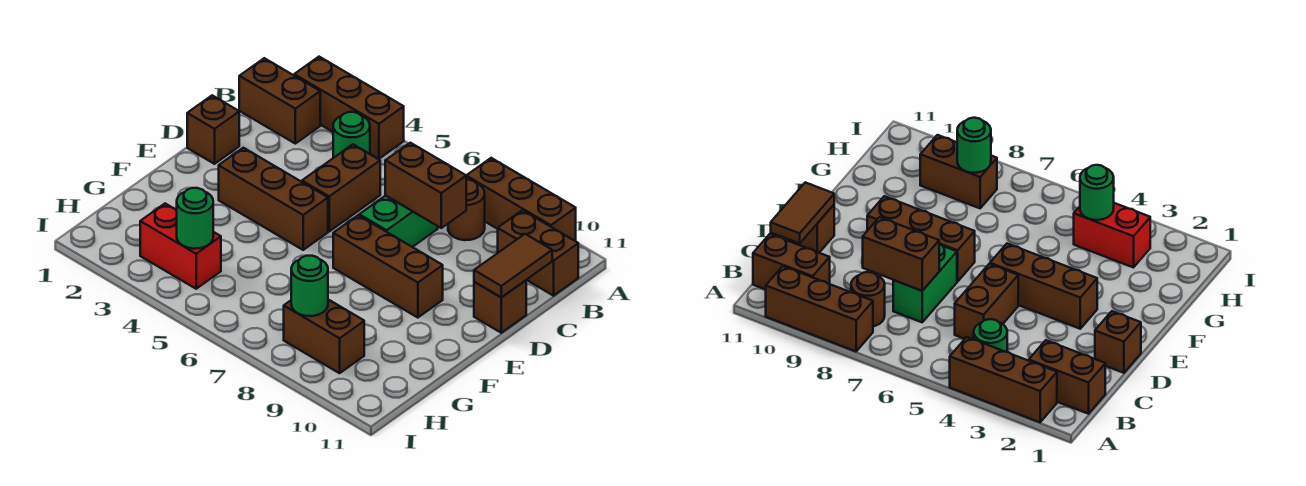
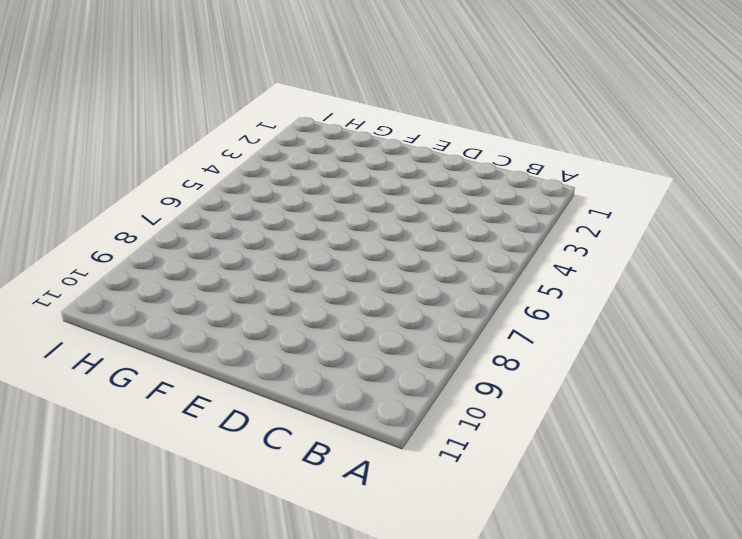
none -> brown 1x3 brick [294,57,404,159]
none -> brown 1x3 brick [466,158,576,241]
none -> brown 1x2 brick [239,58,320,144]

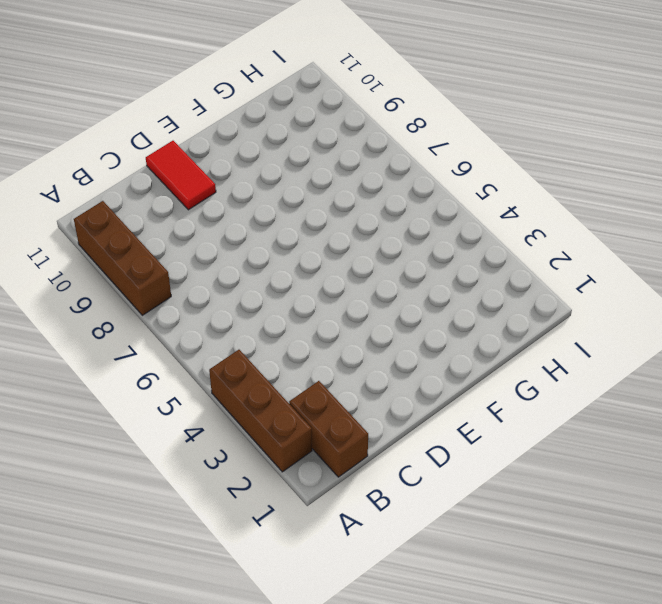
red 1x2 tile [146,141,216,210] -> brown 1x1 brick [474,280,526,333]
none -> green 1x1 round brick [333,112,370,158]
none -> brown 1x1 round brick [448,180,485,240]
none -> brown 1x2 brick [498,210,578,296]

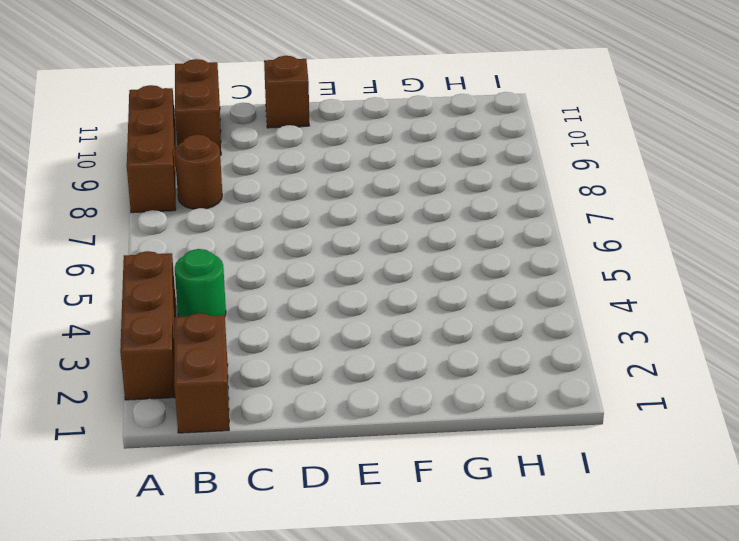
none -> brown 1x2 brick [302,145,380,231]
none -> green 1x2 brick [359,196,438,247]
none -> brown 1x1 brick [187,95,239,164]

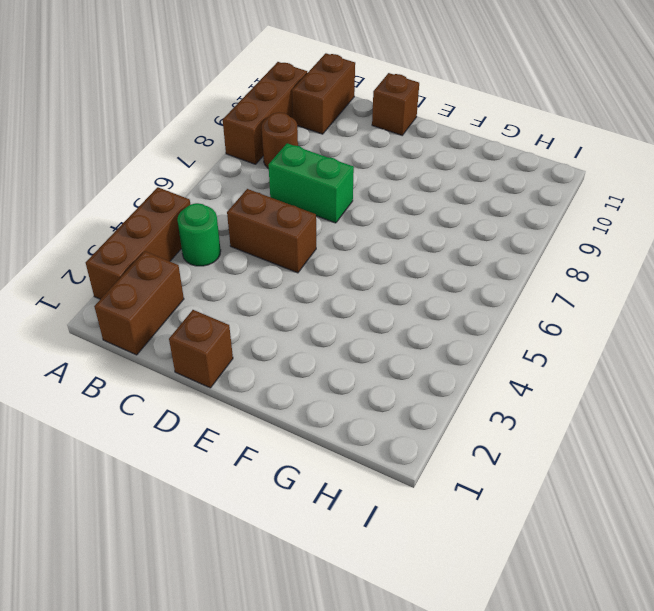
none -> brown 1x3 brick [219,148,328,250]
none -> brown 1x3 brick [333,215,443,318]
none -> red 1x2 brick [140,204,221,289]

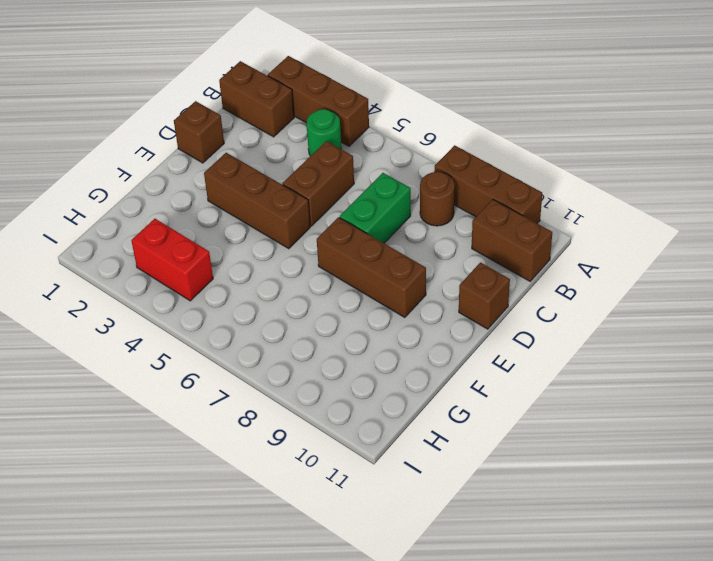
none -> brown 1x2 brick [284,300,364,373]
none -> brown 1x2 brick [385,143,466,228]
none -> brown 1x2 tile [474,234,552,297]

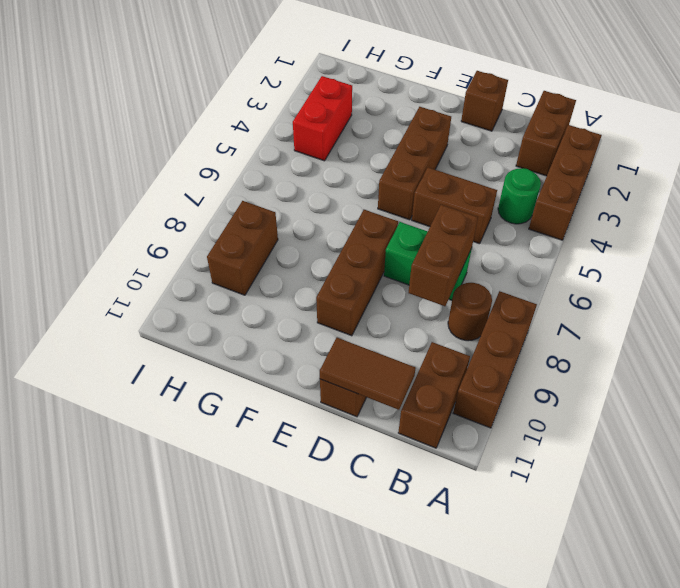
none -> green 1x1 round brick [177,188,213,249]
none -> green 1x1 round brick [291,256,328,316]

